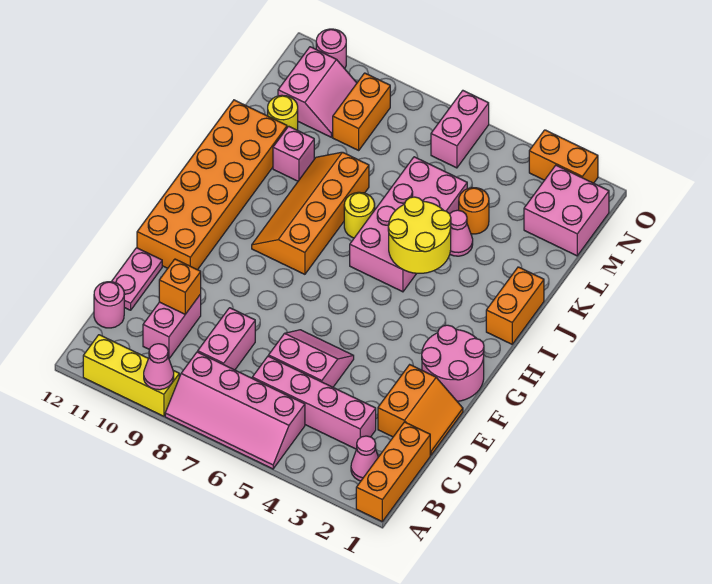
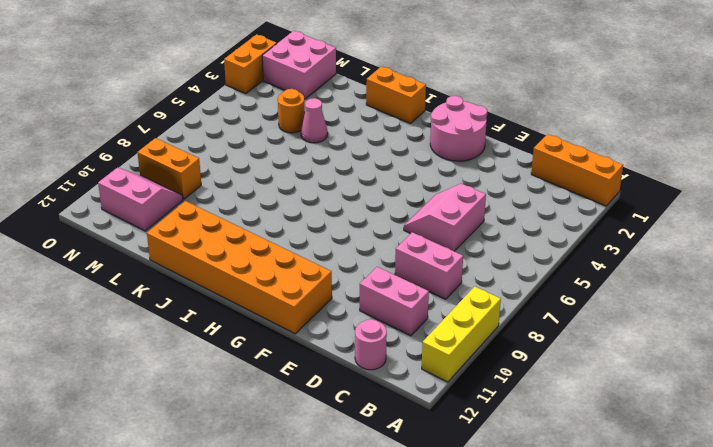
none -> pink 2x4 slope [165,352,305,469]
none -> pink 1x1 cone [351,436,378,481]
none -> pink 1x4 brick [252,356,376,449]
none -> orange 2x2 slope [378,365,463,455]

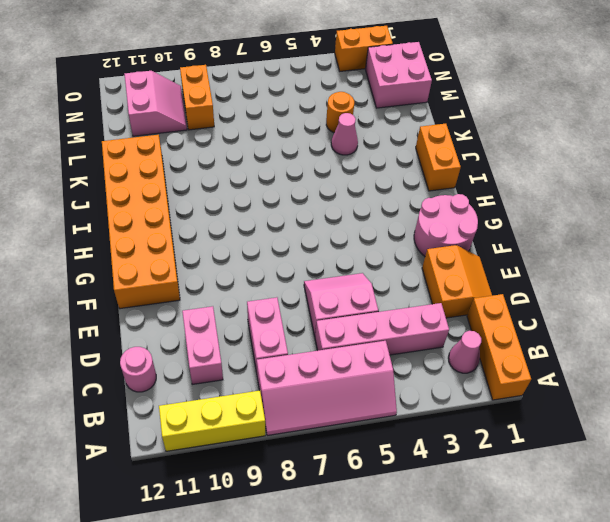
none -> pink 1x2 plate [112,248,162,310]
none -> orange 2x4 slope [252,152,369,274]
none -> pink 2x4 brick [350,157,467,292]
none -> yellow 1x1 round brick [344,192,375,238]

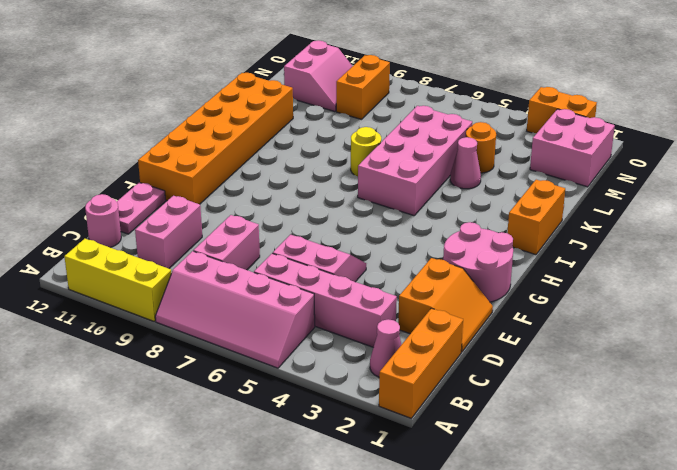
none -> orange 2x4 slope [252,152,369,274]
none -> pink 1x1 brick [273,126,314,181]
none -> yellow 1x1 round brick [268,95,298,130]
none -> pink 1x2 brick [431,91,489,168]

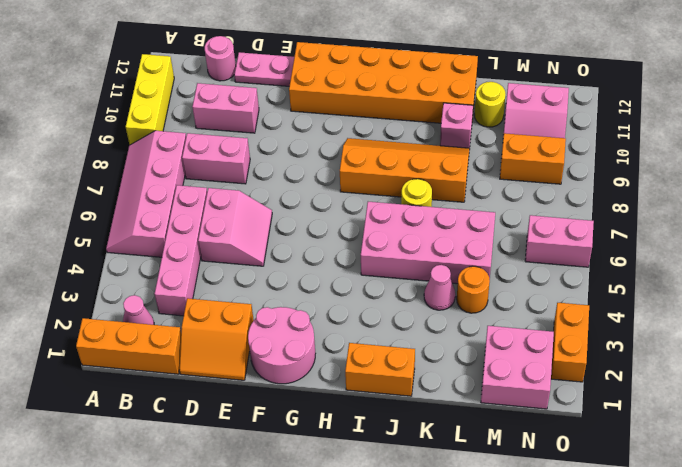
none -> pink 1x1 round brick [316,29,346,69]
none -> pink 1x1 cone [144,344,174,390]
none -> orange 1x1 brick [159,259,201,314]
none -> yellow 2x2 round brick [388,197,451,273]

